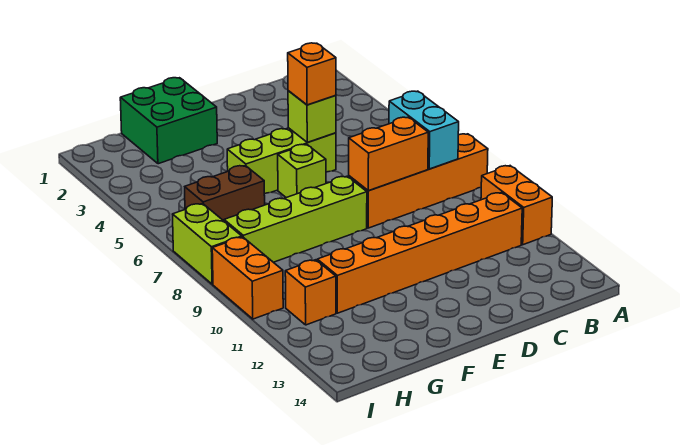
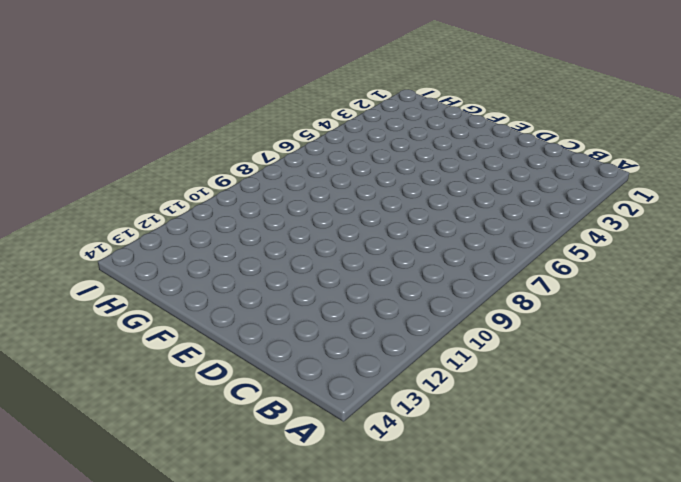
none -> orange 1x4 brick [349,134,488,228]
none -> orange 1x2 brick [481,166,552,245]
none -> orange 1x6 brick [317,193,522,313]

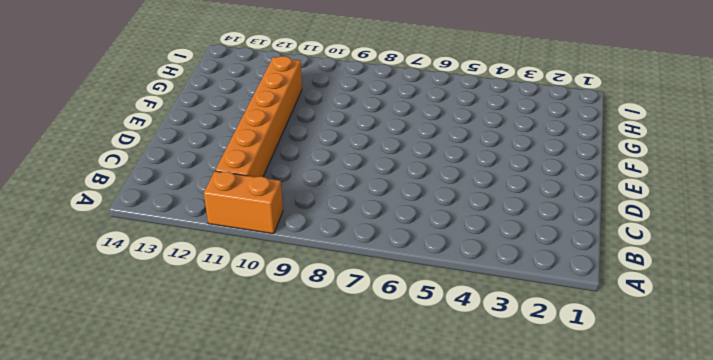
none -> orange 1x4 brick [349,134,488,228]
none -> lime 1x3 brick [227,128,336,194]
none -> lime 1x1 brick [278,144,326,198]

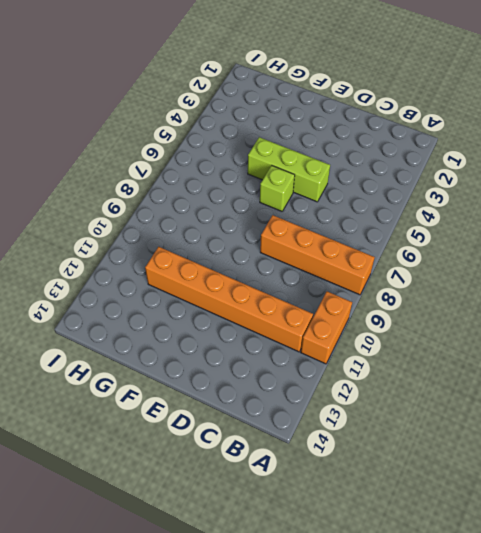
none -> lime 1x4 brick [224,176,367,262]
none -> green 2x2 brick [120,78,217,164]
none -> brown 1x2 brick [185,166,265,221]

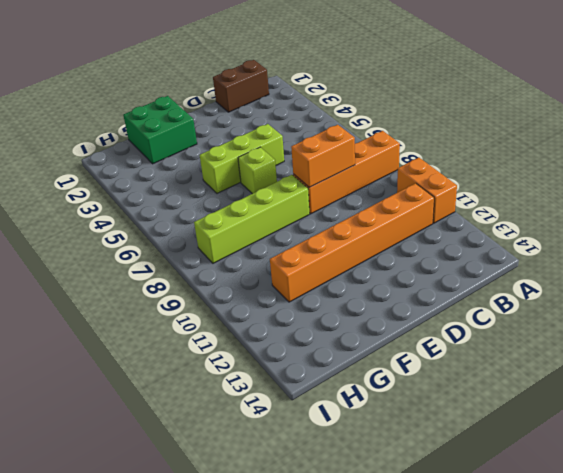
brown 1x2 brick [213,60,269,112] -> brown 1x2 brick moved to [185,166,265,221]
none -> orange 1x1 brick [285,260,336,325]
none -> lime 1x2 brick [173,204,242,284]
none -> orange 1x2 brick [212,237,283,319]

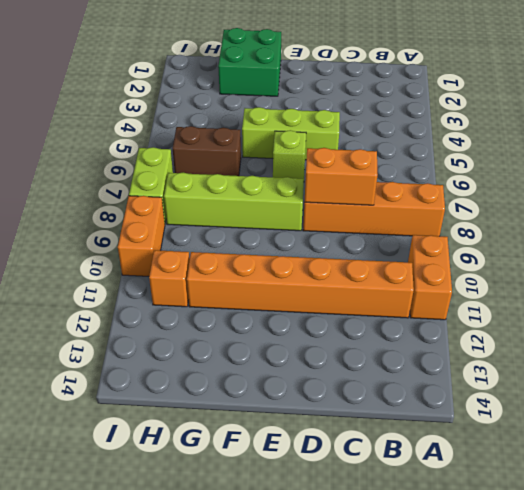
none -> cyan 1x2 brick [389,91,459,169]
none -> lime 1x1 brick [288,91,336,142]
none -> orange 1x1 brick [288,43,336,105]

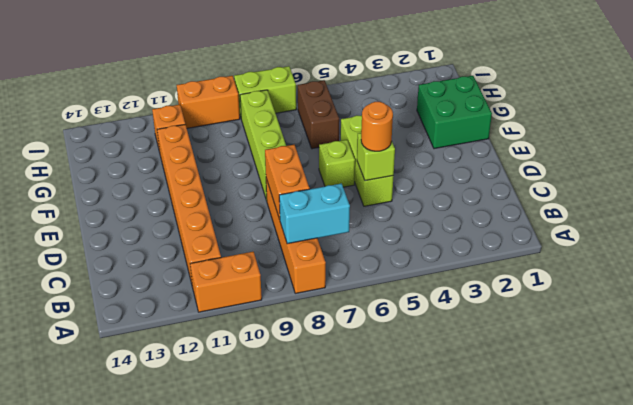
orange 1x1 round brick [361,102,393,151] -> orange 1x1 brick [288,43,336,105]

